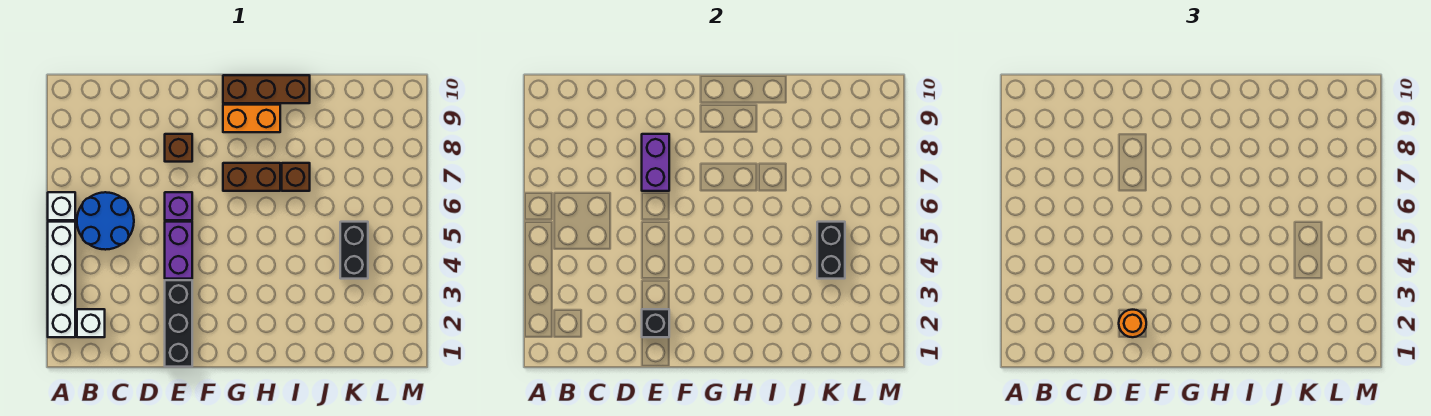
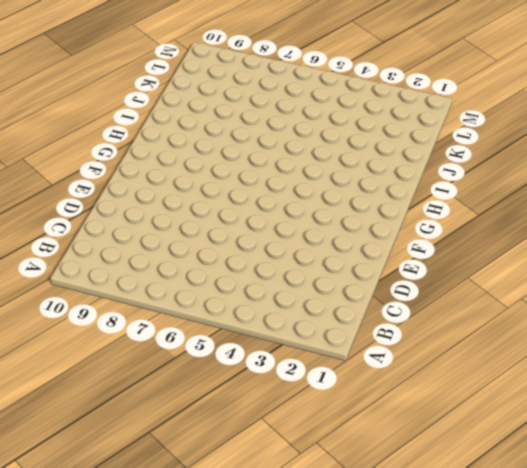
none -> white 1x4 brick [48,222,75,337]
none -> white 1x1 brick [48,192,75,220]
none -> white 1x1 brick [77,309,105,337]

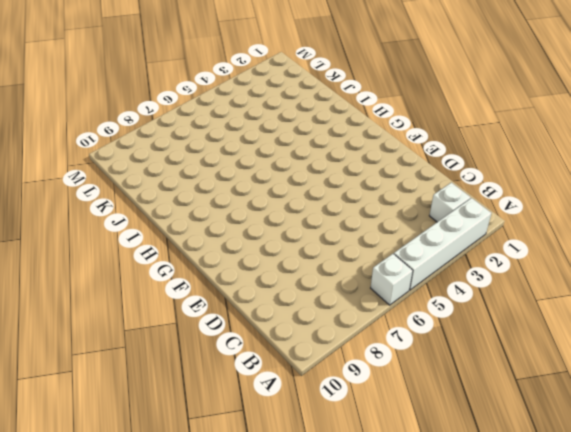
none -> blue 2x2 round brick [77,192,134,250]
none -> black 1x3 brick [165,280,192,367]
none -> purple 1x2 brick [165,222,192,279]

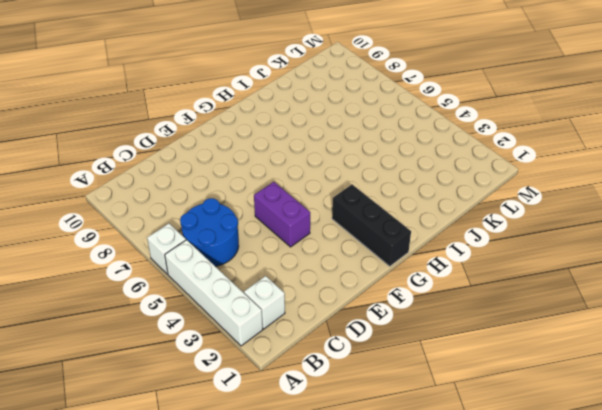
black 1x3 brick [332,185,411,266] -> black 1x3 brick moved to [165,280,192,367]
none -> purple 1x1 brick [165,192,192,220]
none -> brown 1x1 brick [165,134,192,162]
none -> brown 1x2 brick [223,163,280,191]

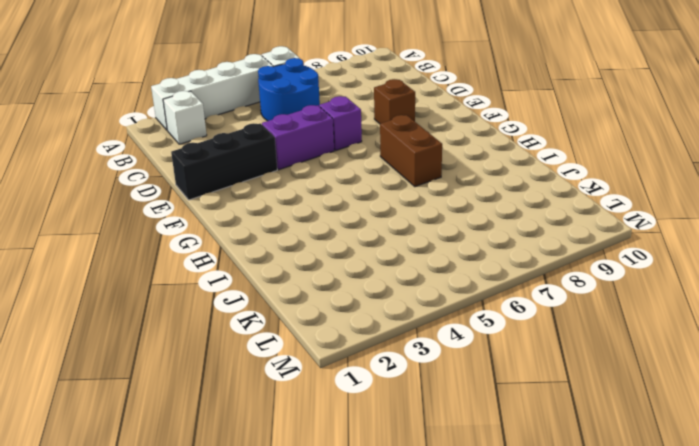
none -> orange 1x2 brick [223,105,280,132]
none -> brown 1x3 brick [223,75,310,103]
none -> brown 1x1 brick [282,163,310,191]

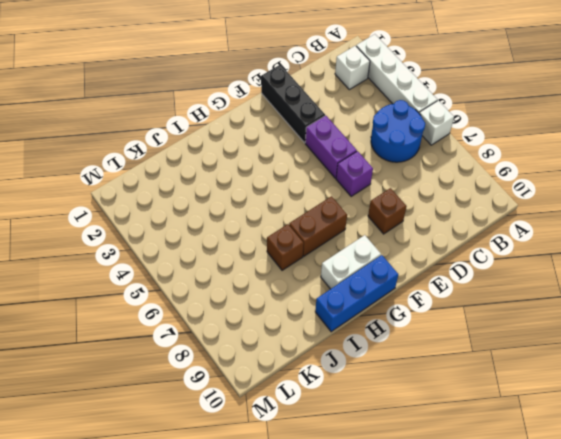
white 1x2 brick [321,235,381,289] -> orange 1x2 brick [223,105,280,132]
blue 1x3 brick [315,255,398,332] -> brown 1x3 brick [223,75,310,103]
none -> black 1x2 brick [340,222,368,279]
none -> black 1x1 brick [642,309,669,337]
none -> purple 1x2 brick [642,134,669,191]

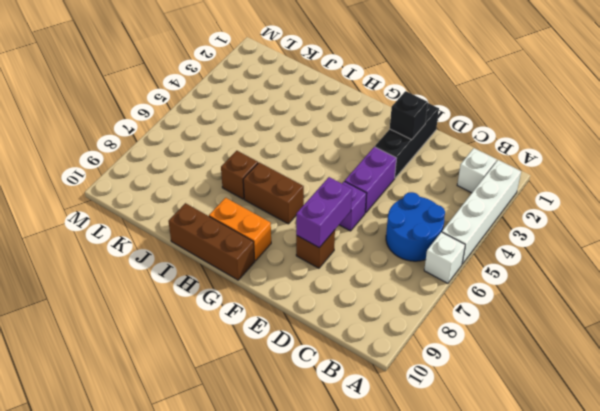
none -> black 1x2 brick [340,222,368,279]
none -> black 1x2 brick [817,222,845,279]
none -> orange 1x1 round brick [1119,310,1146,337]

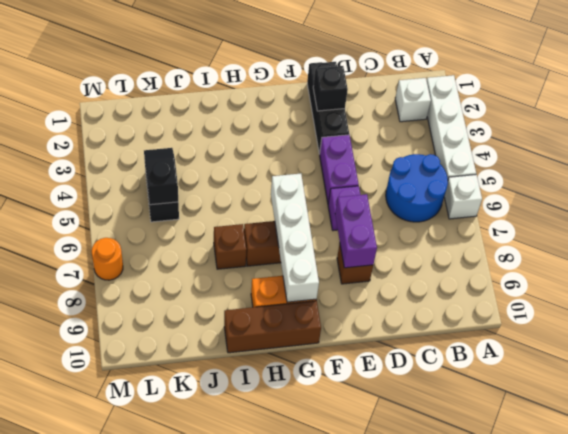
white 1x4 brick [271,174,319,302] -> none
black 1x2 slope [144,148,178,205] -> black 1x2 brick [817,222,845,279]
orange 1x1 round brick [92,238,123,280] -> orange 1x1 round brick moved to [1119,310,1146,337]

